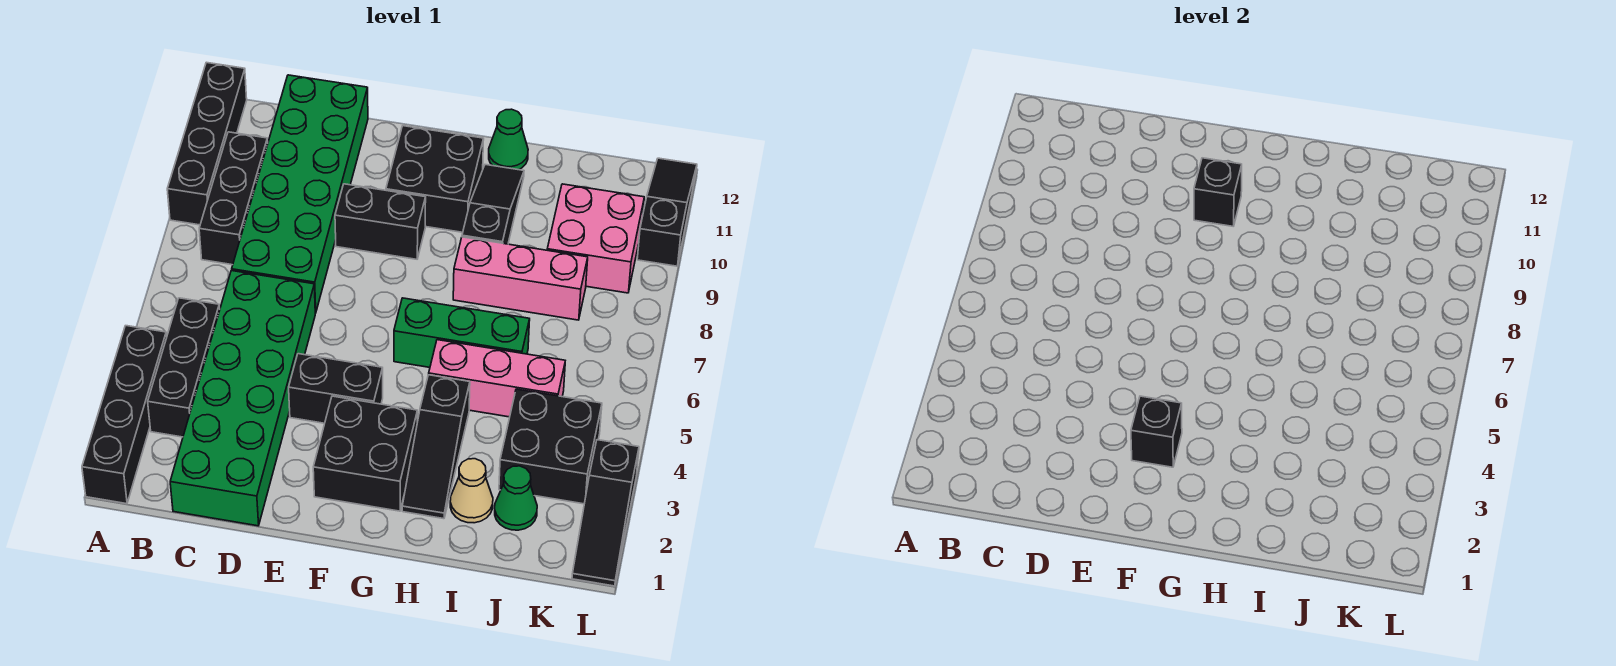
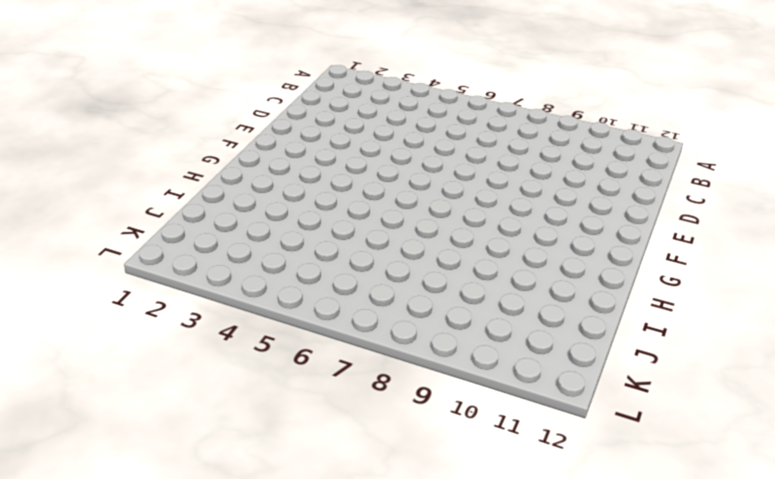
none -> black 1x4 brick [82,326,167,504]
none -> black 1x4 brick [167,62,247,225]
none -> black 1x3 brick [148,298,220,437]

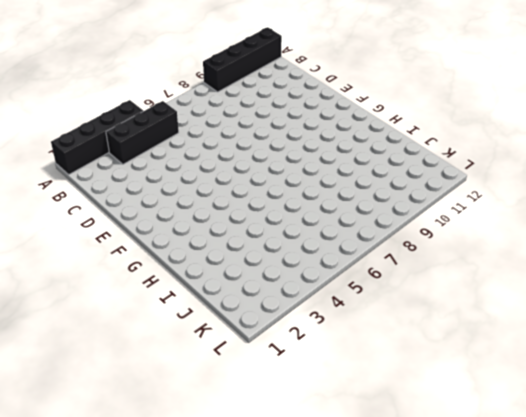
none -> black 1x3 brick [199,132,268,265]
none -> green 2x6 brick [170,271,315,526]
none -> green 2x6 brick [232,75,368,313]

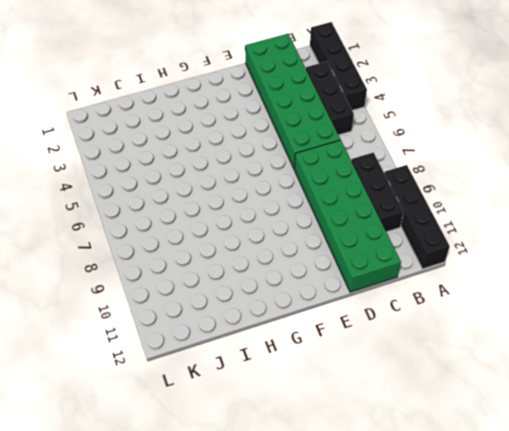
none -> black 1x2 brick [289,354,383,423]
none -> black 1x2 brick [335,184,426,259]
none -> black 2x2 brick [313,396,417,511]

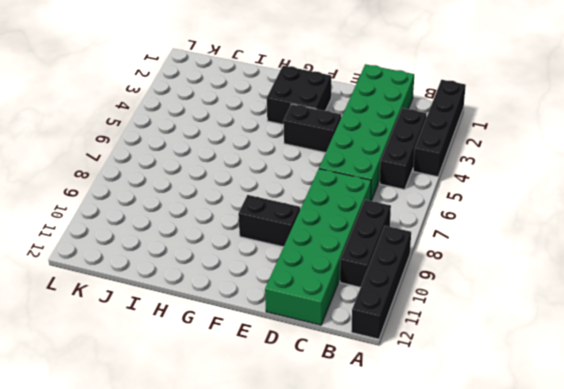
none -> black 2x2 brick [386,126,484,232]
none -> green 1x3 brick [394,298,530,367]
none -> black 1x3 slope [402,375,470,519]

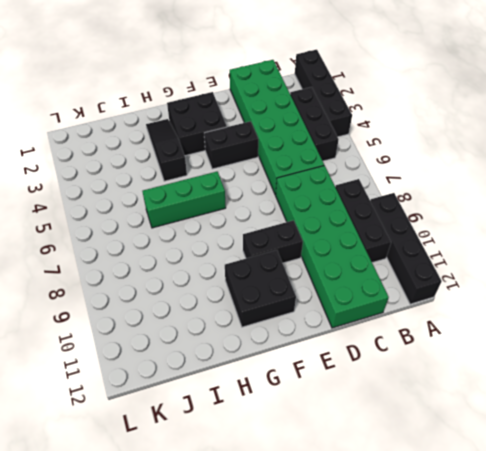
none -> pink 1x3 brick [429,340,565,417]
none -> pink 1x3 brick [453,237,588,320]
none -> black 1x3 slope [462,165,524,244]

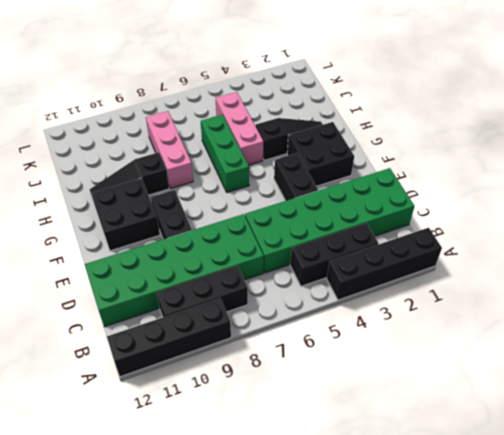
none -> green 1x1 cone [489,109,528,170]
none -> tan 1x1 cone [450,459,493,523]
none -> green 1x1 cone [495,466,537,530]

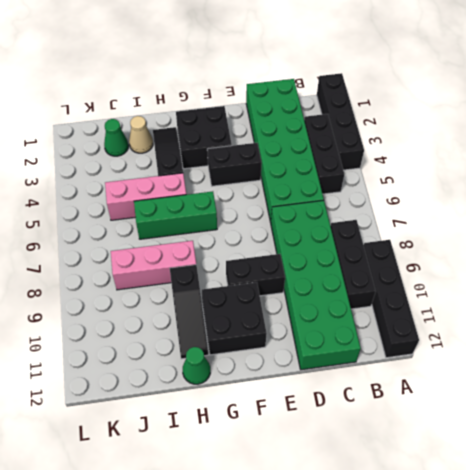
none -> black 2x2 brick [499,389,602,504]
none -> pink 2x2 brick [547,184,644,293]
none -> black 1x3 slope [572,440,639,586]

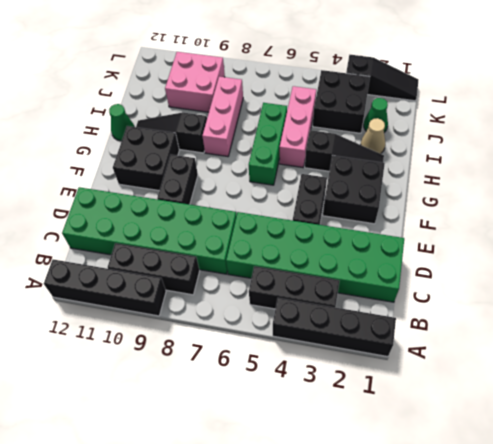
none -> black 1x3 slope [637,158,697,266]
none -> black 1x1 brick [1131,396,1182,467]
none -> black 1x1 brick [1194,158,1242,226]

